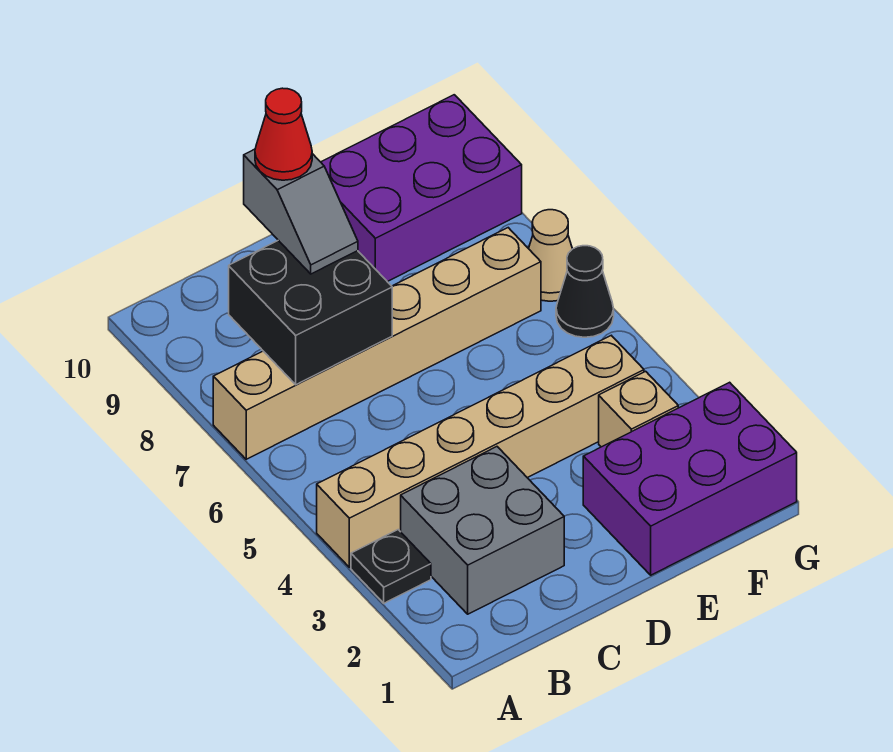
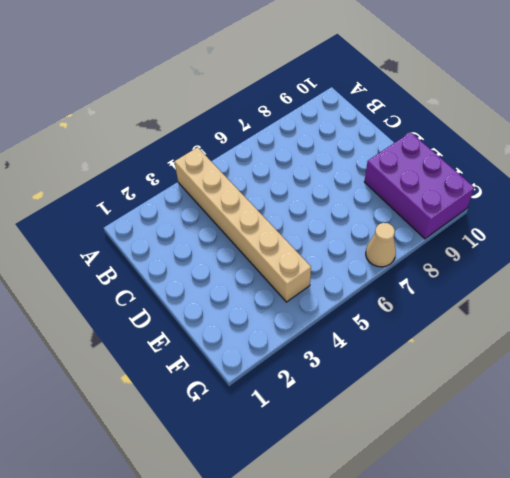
none -> black 1x1 plate [351,530,431,603]
none -> tan 1x6 brick [213,228,541,459]
none -> grey 2x2 brick [401,447,564,614]

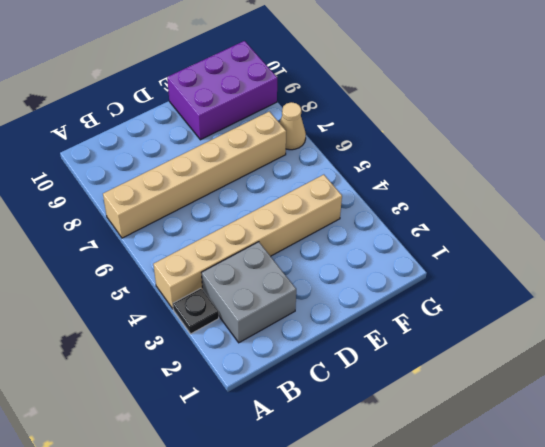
none -> purple 2x3 brick [583,382,797,575]
none -> tan 1x1 brick [599,371,678,447]
none -> black 1x1 cone [556,246,614,337]

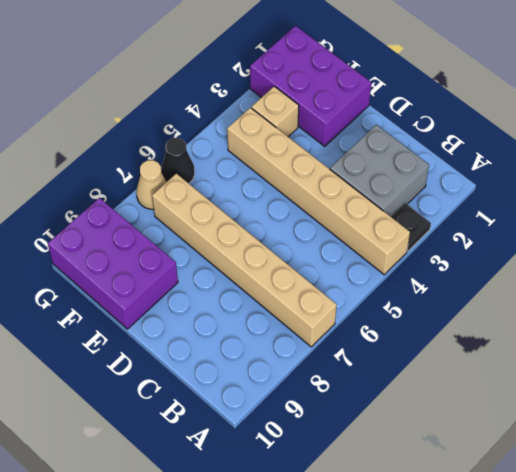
none -> black 2x2 brick [229,240,392,385]
none -> grey 1x2 slope [244,149,358,274]
none -> red 1x1 cone [255,88,312,180]

